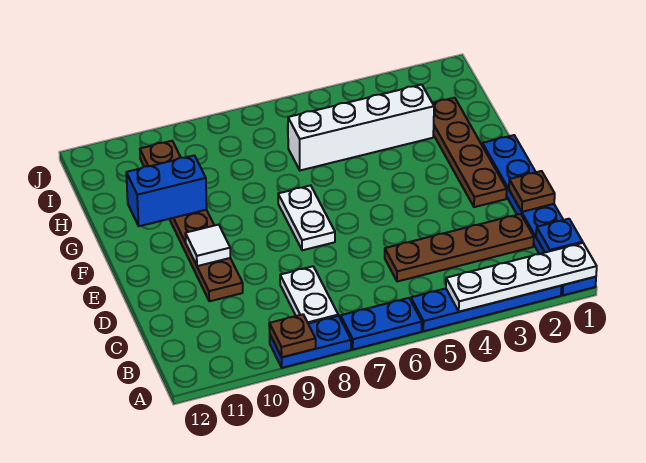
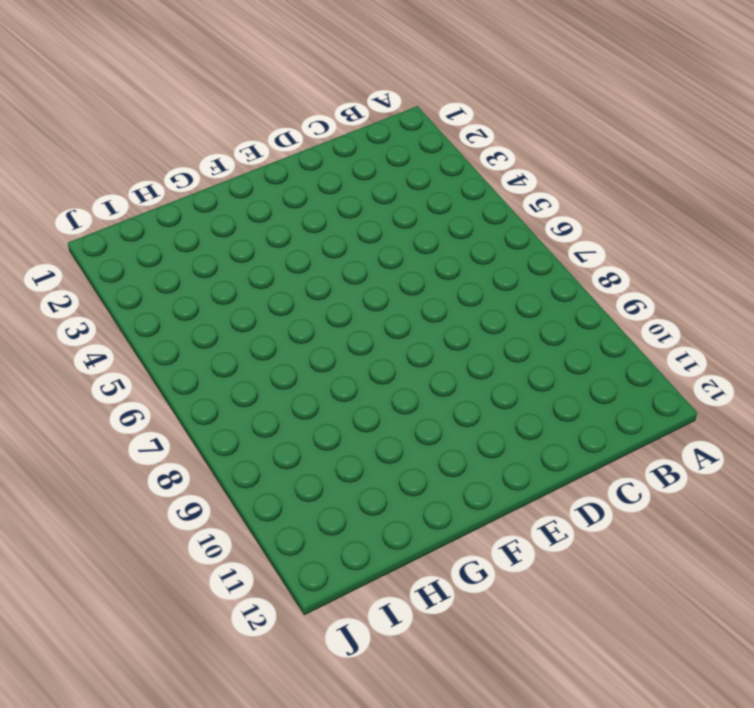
none -> blue 1x6 plate [482,135,596,295]
none -> blue 1x4 plate [411,286,562,331]
none -> blue 1x2 plate [341,298,422,349]

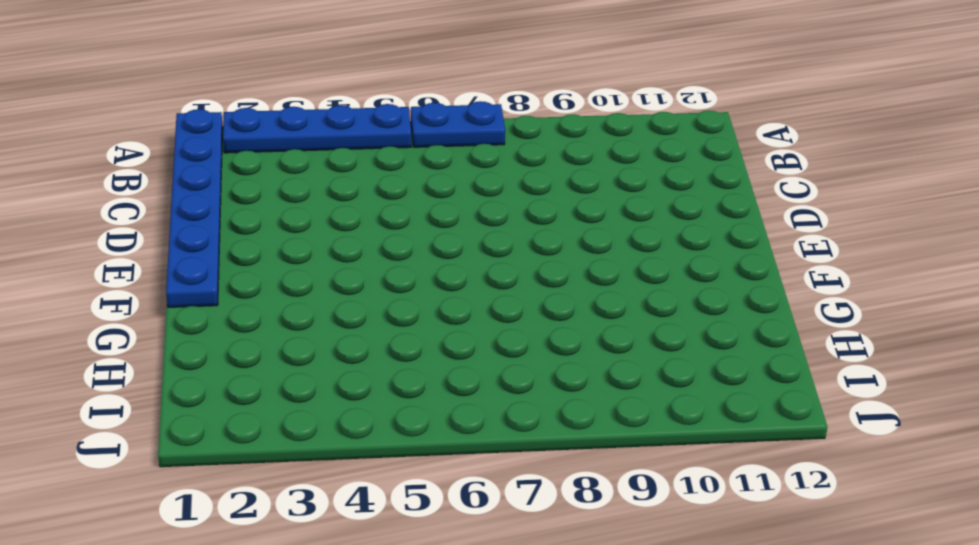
none -> blue 1x2 plate [270,316,351,368]
none -> white 1x2 plate [280,266,338,324]
none -> brown 1x4 plate [385,214,534,282]

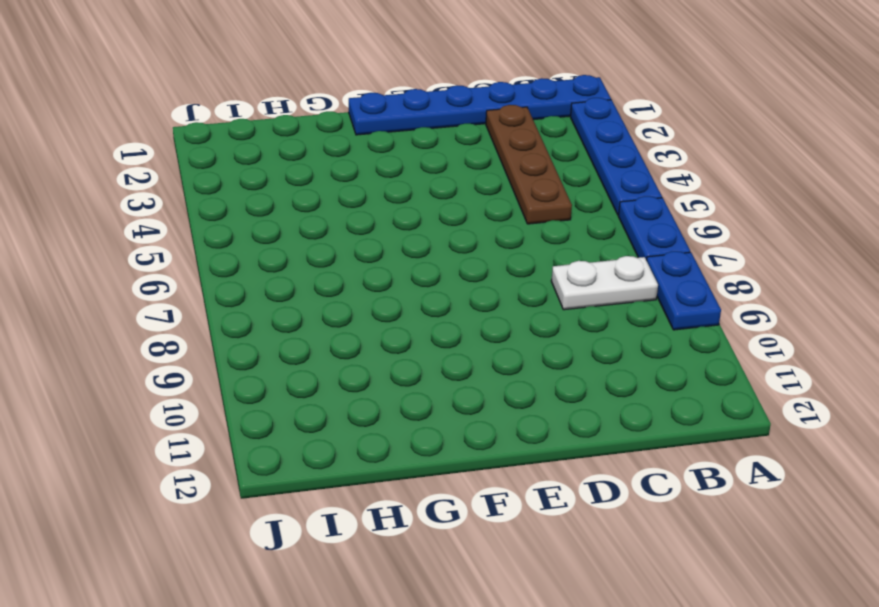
none -> brown 1x6 plate [140,141,243,301]
none -> brown 1x4 plate [433,98,507,207]
none -> white 1x2 plate [278,185,335,250]

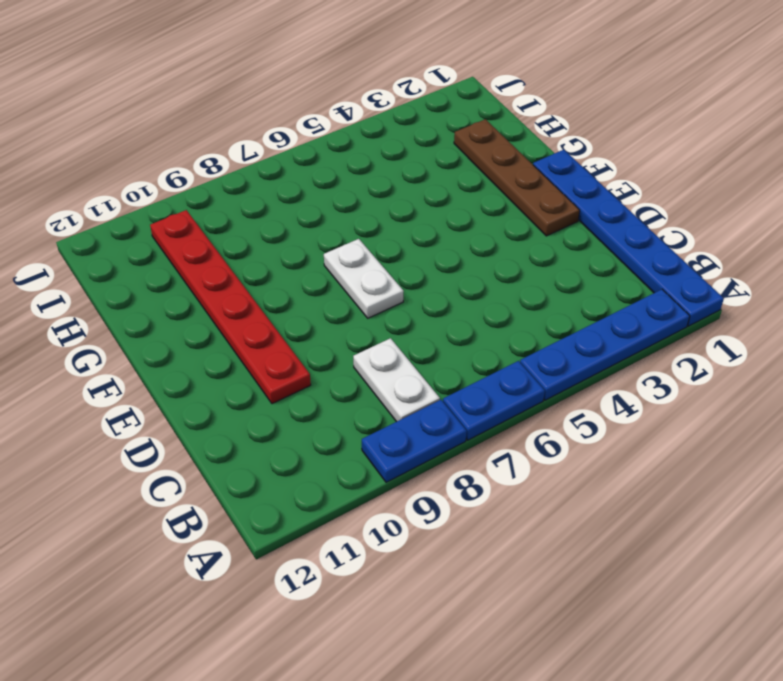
red 1x6 plate [150,210,311,404] -> brown 1x6 plate [140,141,243,301]
none -> brown 1x4 plate [385,214,534,282]
none -> white 1x4 brick [288,85,434,170]
none -> white 1x4 plate [446,243,597,312]

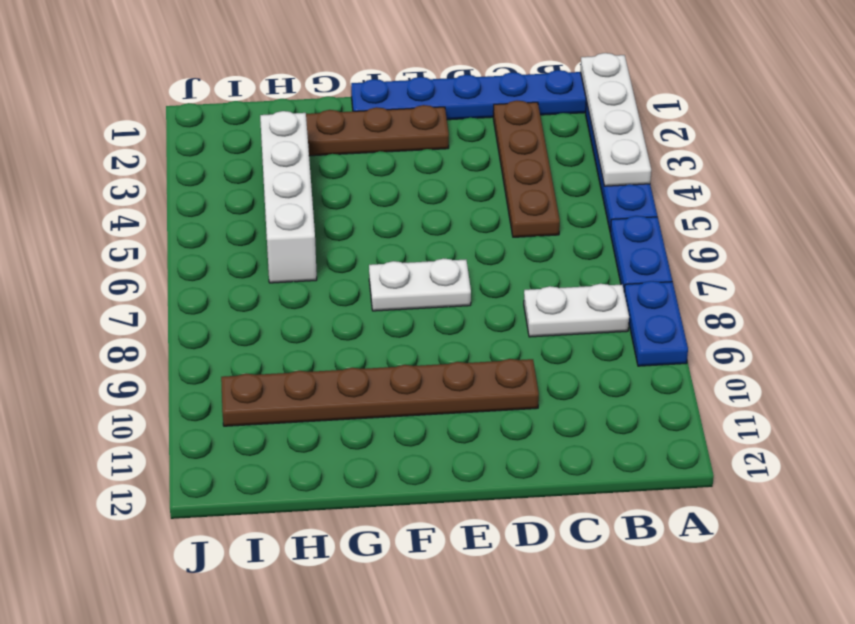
none -> brown 1x1 plate [269,314,316,357]
none -> blue 1x1 plate [536,219,583,252]
none -> brown 1x1 plate [509,171,555,212]

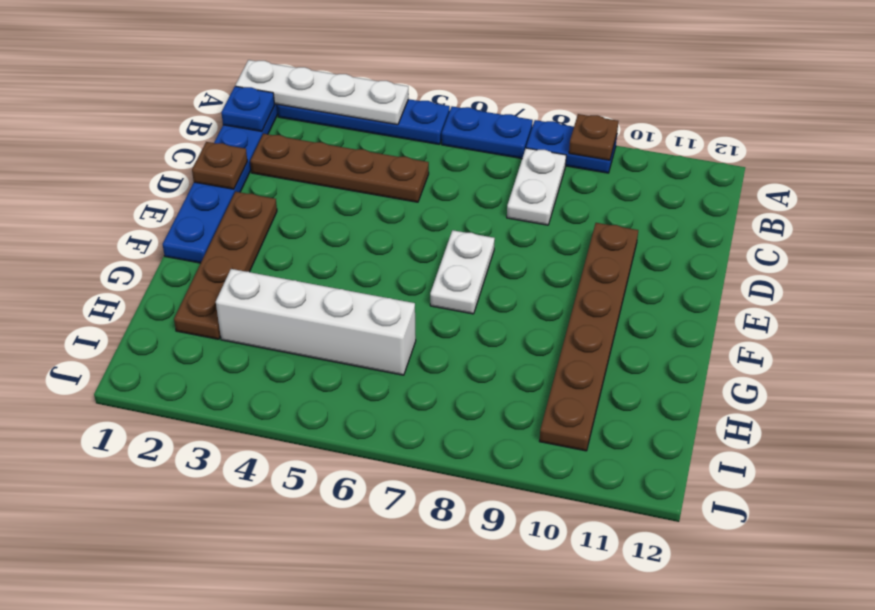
none -> white 1x1 tile [185,225,230,266]
none -> blue 1x2 brick [126,155,207,226]

